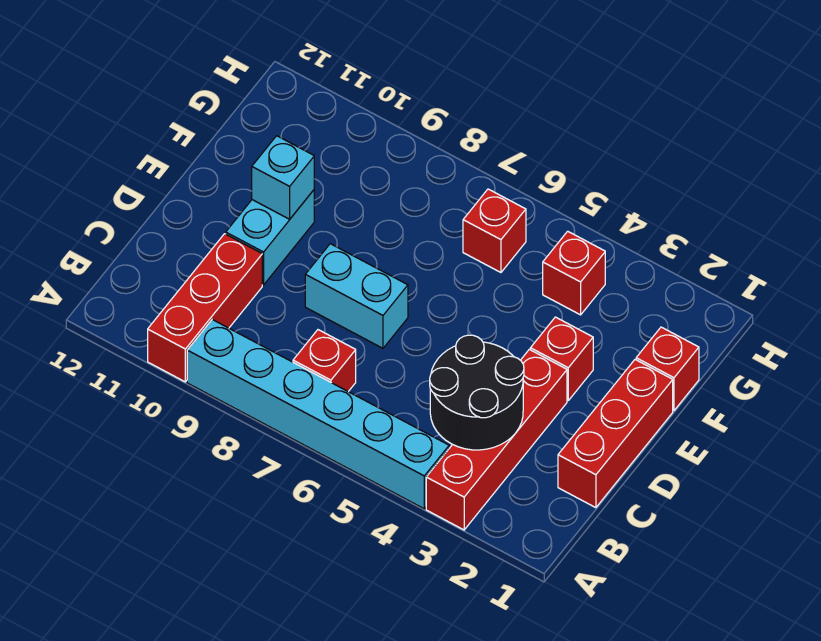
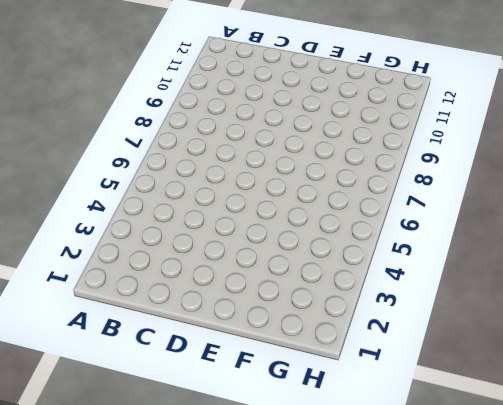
none -> red 1x4 brick [426,349,567,530]
none -> cyan 1x6 brick [187,320,449,509]
none -> red 1x3 brick [148,234,262,382]

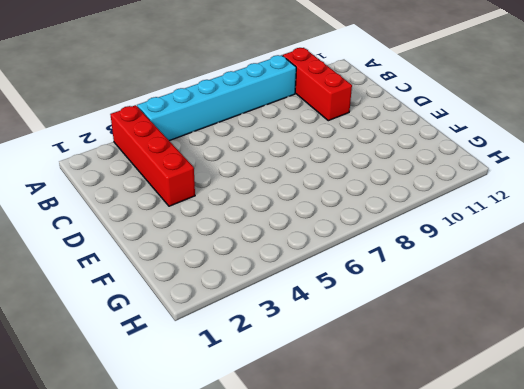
none -> red 1x1 brick [293,330,356,392]
none -> red 1x3 brick [558,360,673,508]
none -> cyan 1x2 brick [305,244,408,348]

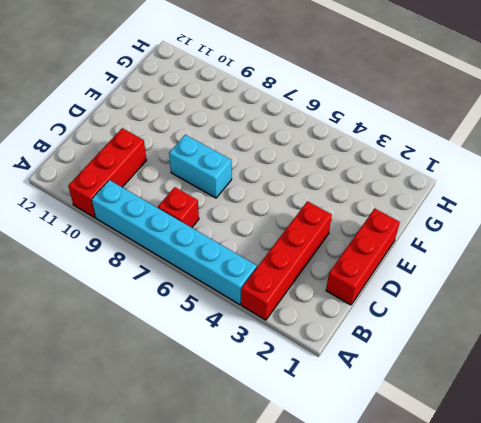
none -> cyan 1x2 brick [226,190,314,285]
none -> red 1x1 brick [530,317,593,400]
none -> red 1x1 brick [636,327,699,411]

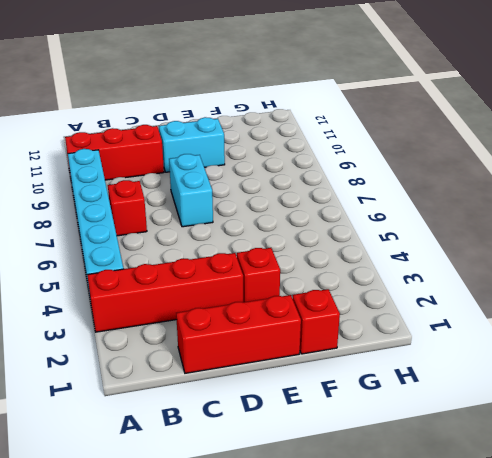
none -> red 1x1 brick [543,231,605,315]
none -> red 1x1 brick [463,189,526,272]
none -> black 2x2 round brick [430,335,524,450]

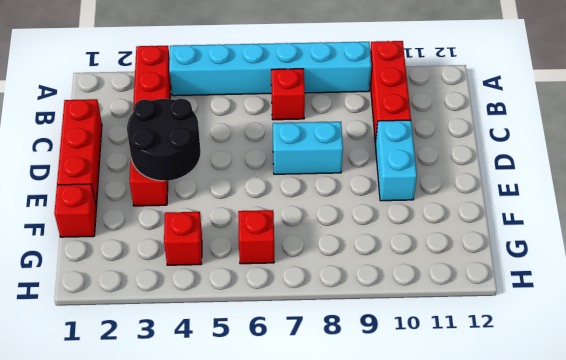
black 2x2 round brick [127,99,201,181] -> black 2x2 round brick moved to [430,335,524,450]
none -> cyan 1x1 brick [252,136,314,219]

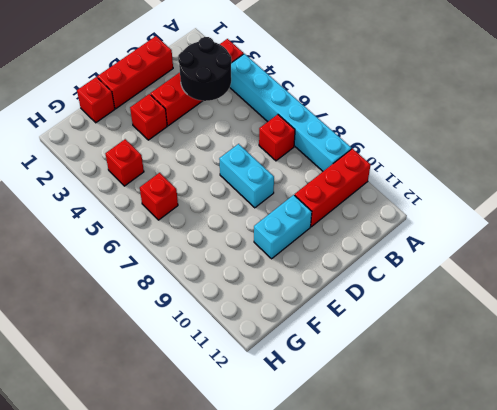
none -> cyan 1x1 brick [252,136,314,219]

